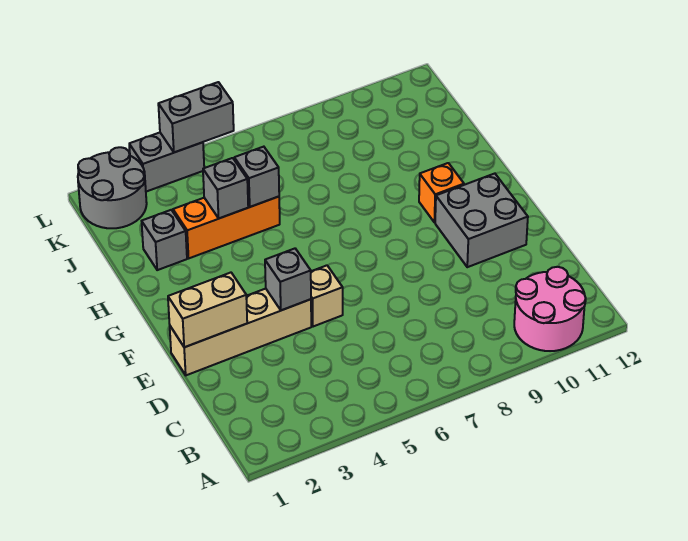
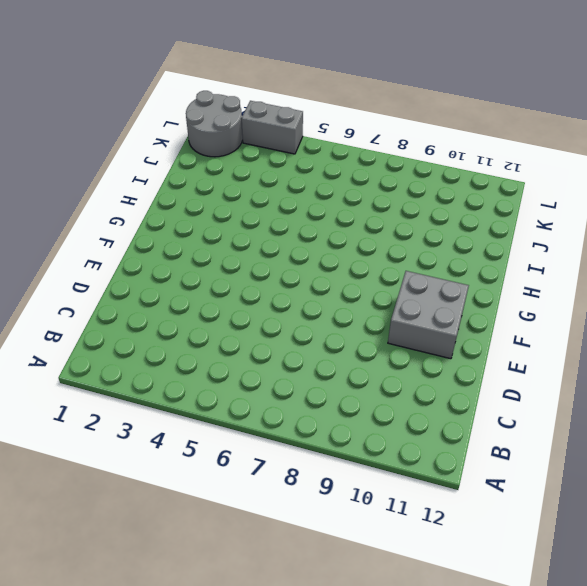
none -> pink 2x2 round brick [514,267,586,351]
none -> tan 1x4 brick [170,289,311,375]
none -> tan 1x1 brick [311,265,343,327]

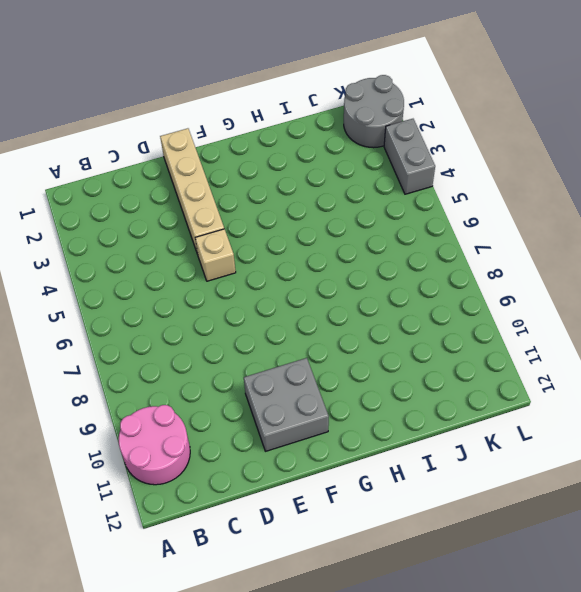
none -> orange 1x1 brick [419,163,464,222]
none -> grey 1x1 brick [142,210,187,270]
none -> orange 1x3 brick [173,197,280,258]

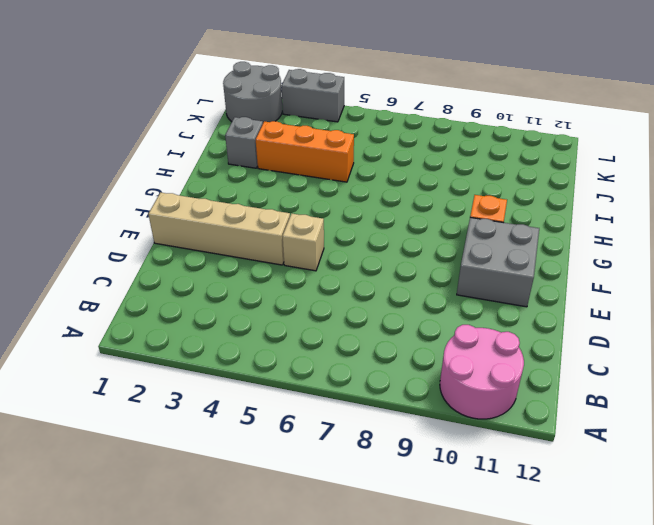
none -> tan 1x2 brick [168,273,247,347]
none -> grey 1x1 brick [265,249,311,310]
none -> grey 1x1 brick [203,158,248,218]

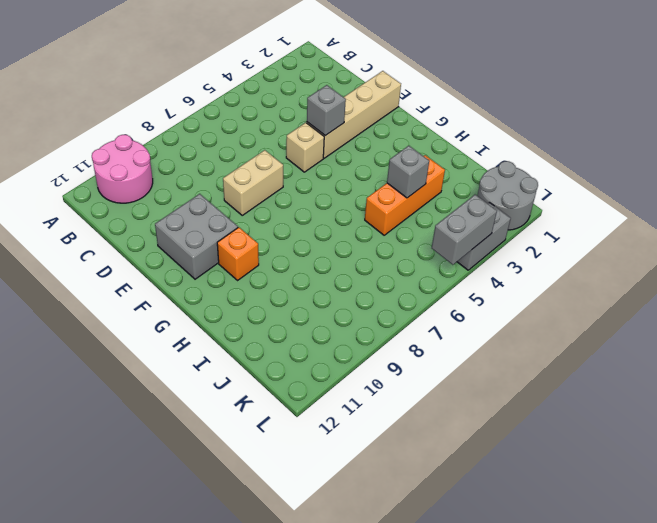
tan 1x2 brick [223,150,283,215] -> tan 1x2 brick moved to [168,273,247,347]
none -> grey 1x1 brick [142,210,187,270]
none -> grey 1x1 brick [234,147,279,207]

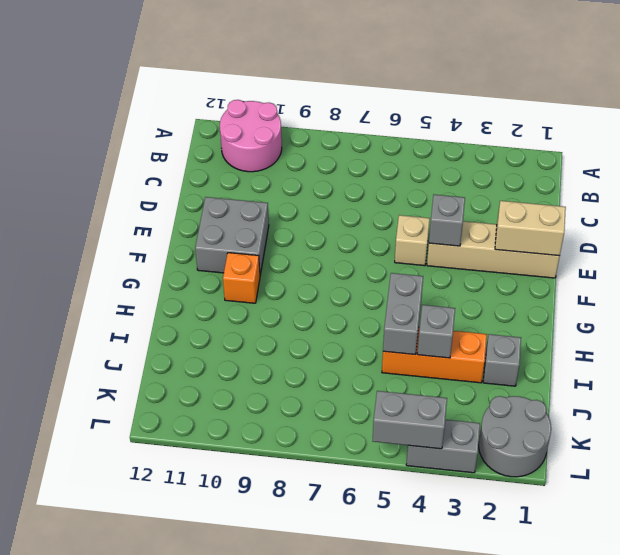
grey 1x2 brick [383,273,423,355] -> grey 1x1 brick [234,147,279,207]

